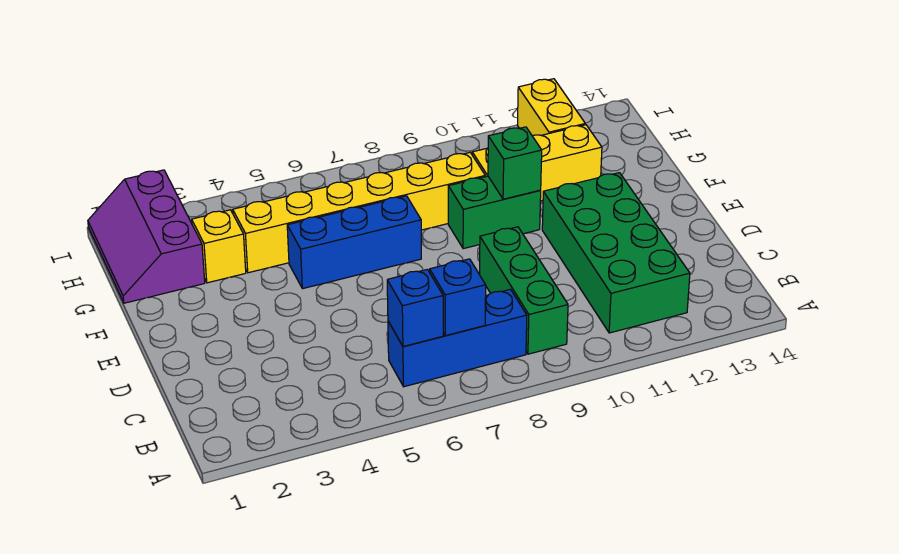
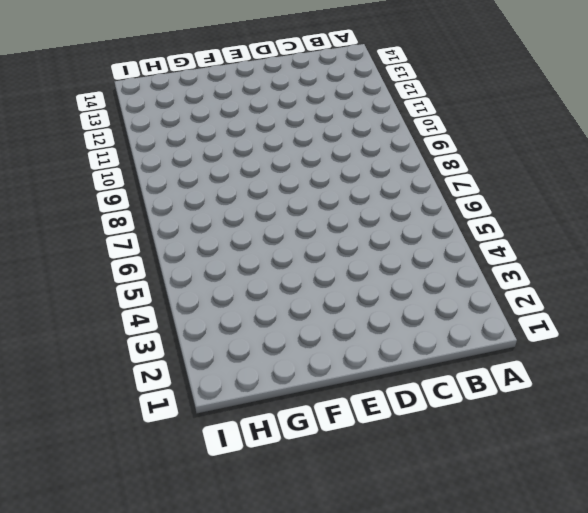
none -> blue 1x3 brick [388,289,527,387]
none -> green 1x3 brick [480,227,568,354]
none -> green 2x4 brick [542,173,690,333]

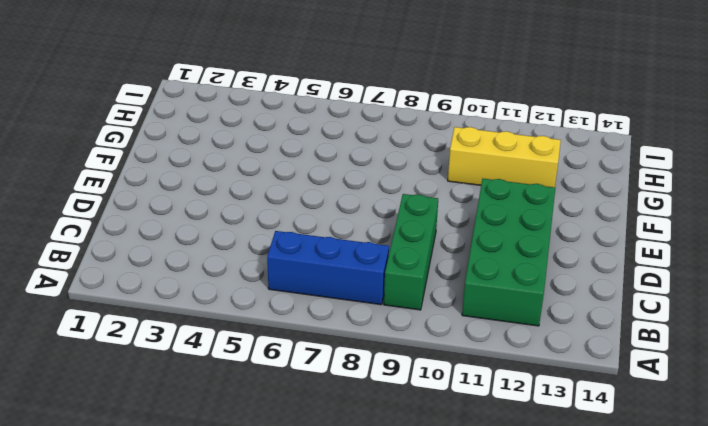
none -> blue 1x3 brick [287,196,421,289]
none -> green 1x2 brick [448,176,541,249]
none -> purple 2x3 slope [88,170,205,303]

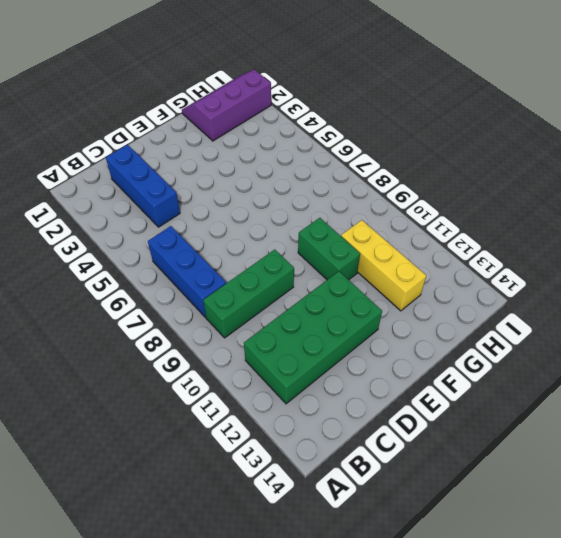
blue 1x3 brick [106,145,180,227] -> blue 1x3 brick moved to [287,196,421,289]
none -> yellow 1x1 brick [192,210,246,283]
none -> yellow 1x6 brick [233,153,485,273]
none -> yellow 1x2 brick [517,79,585,135]

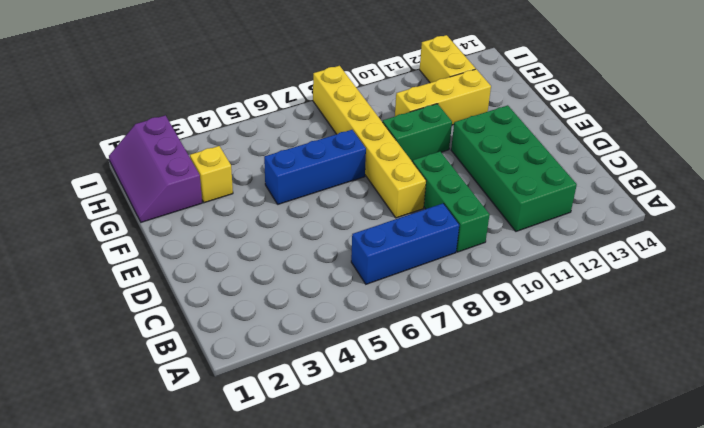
yellow 1x6 brick [313,66,426,218] -> yellow 1x6 brick turned to [233,153,485,273]
none -> blue 1x1 brick [387,269,443,346]
none -> blue 1x1 brick [430,259,486,336]
none -> green 1x1 brick [488,127,542,199]

